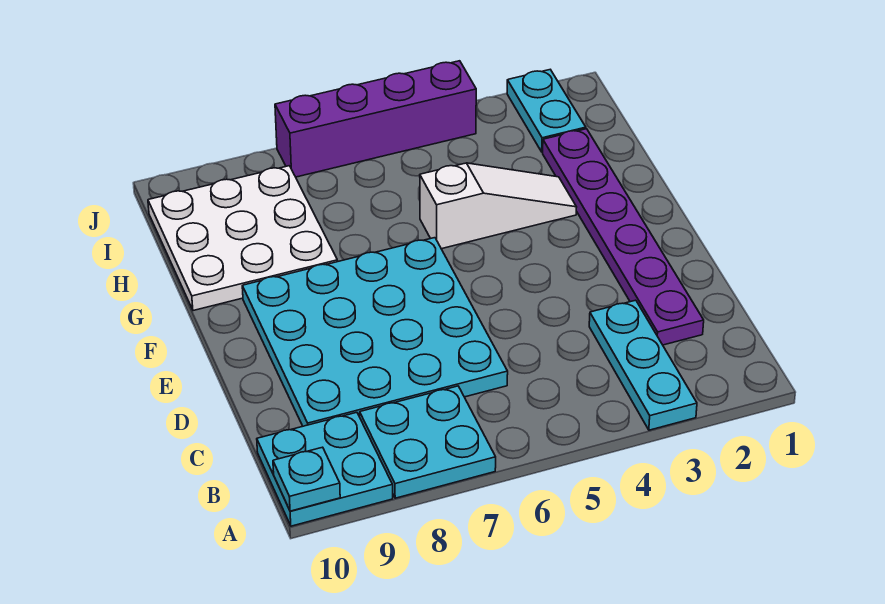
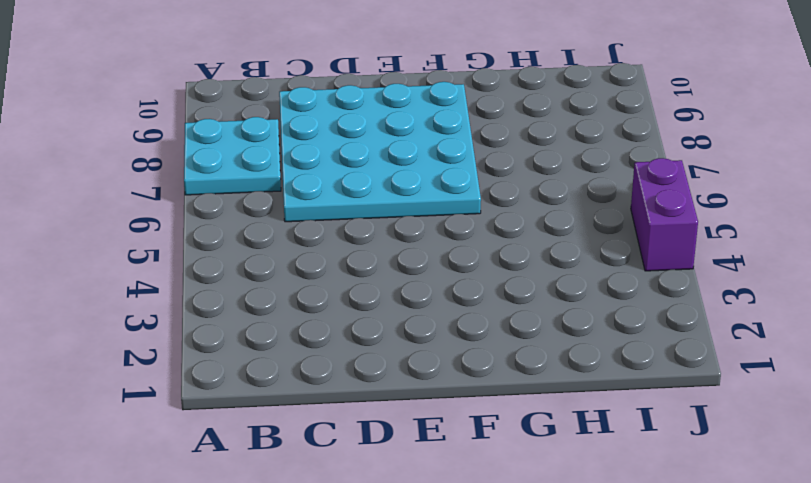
purple 1x2 brick [631,158,698,271] -> purple 1x4 brick [275,61,476,177]
none -> cyan 1x3 plate [589,300,697,430]
none -> cyan 2x2 plate [257,412,393,526]

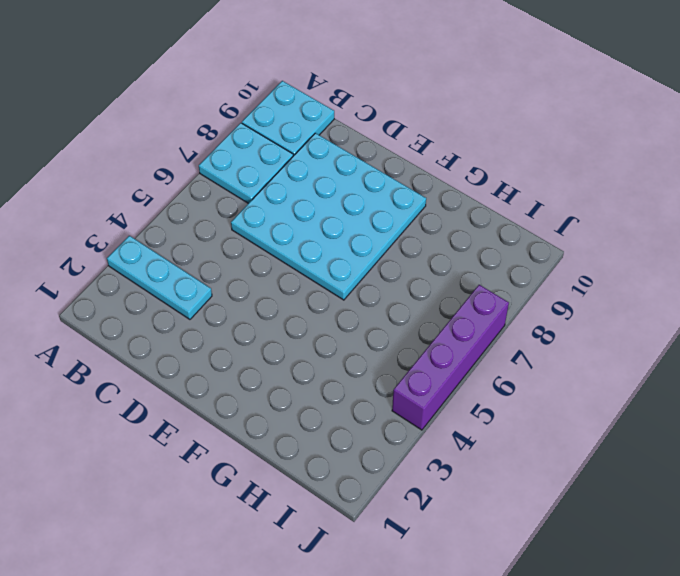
none -> purple 1x6 plate [543,129,704,345]
none -> white 1x3 slope [420,163,577,249]

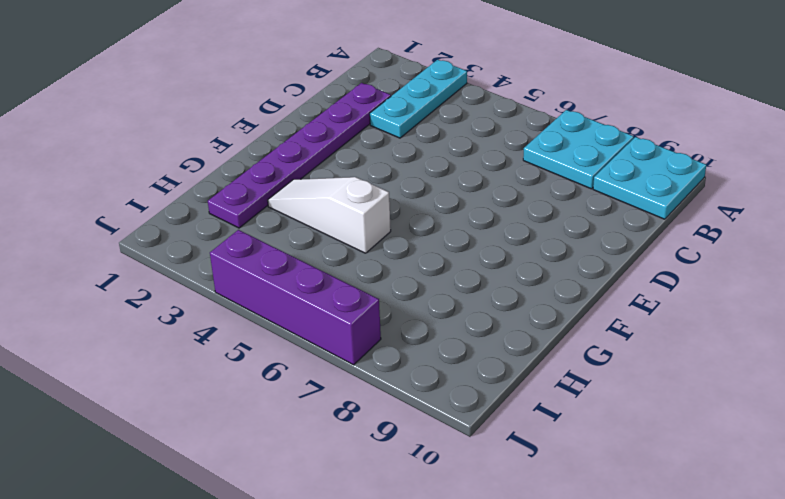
none -> cyan 4x4 plate [242,238,508,426]
none -> white 3x3 plate [148,166,338,311]

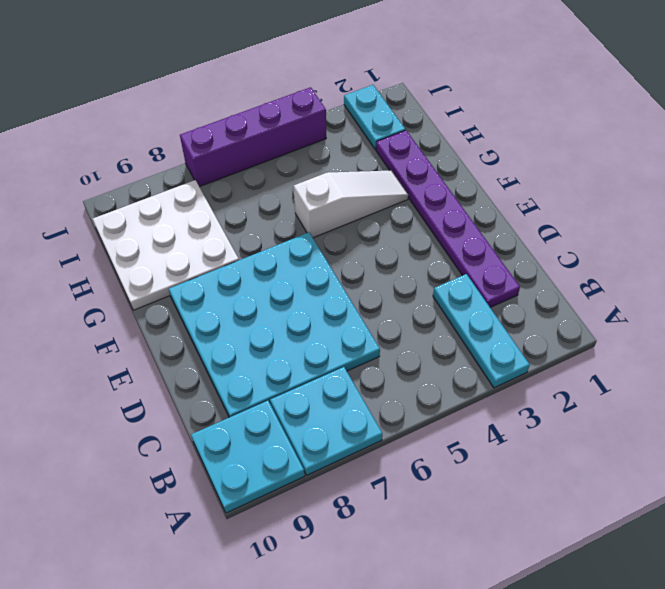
none -> cyan 1x1 plate [273,447,340,511]

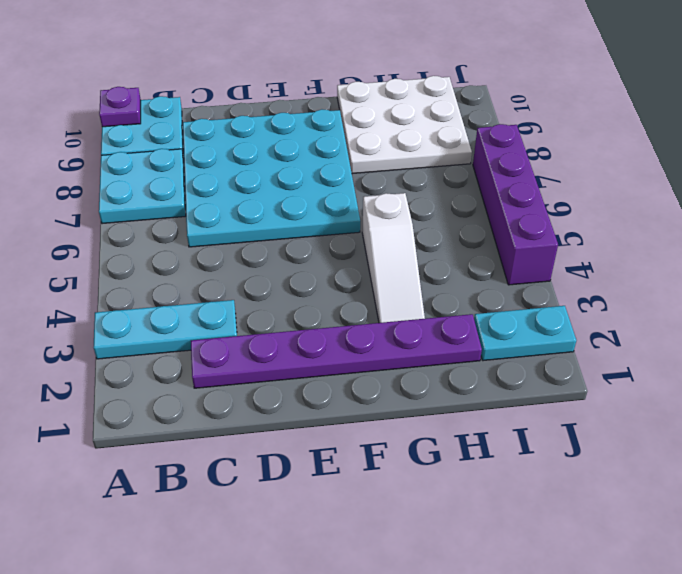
purple 1x1 plate [99,87,141,127] -> cyan 1x1 plate [273,447,340,511]

